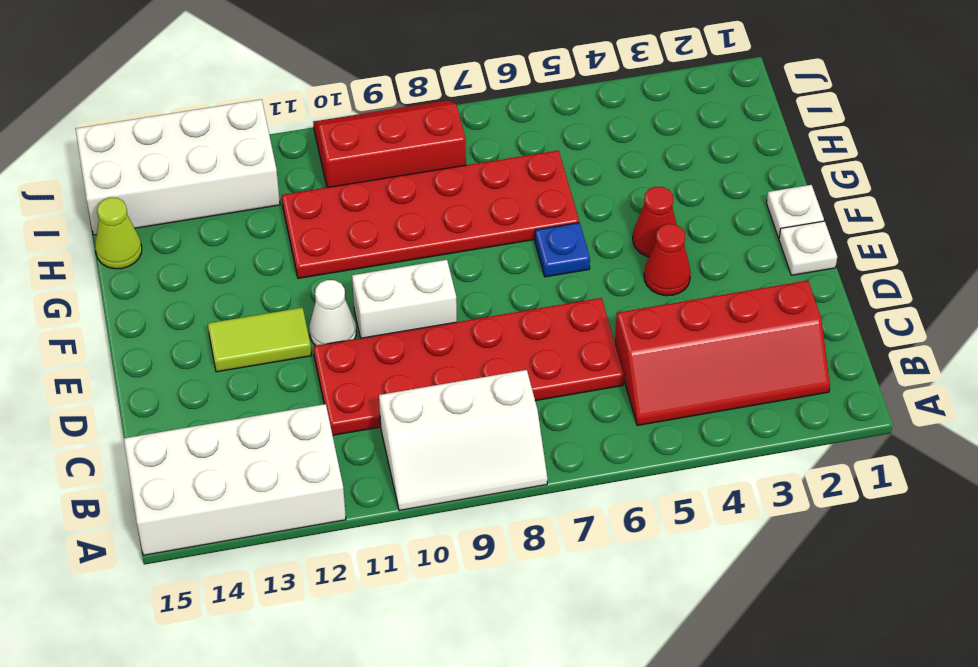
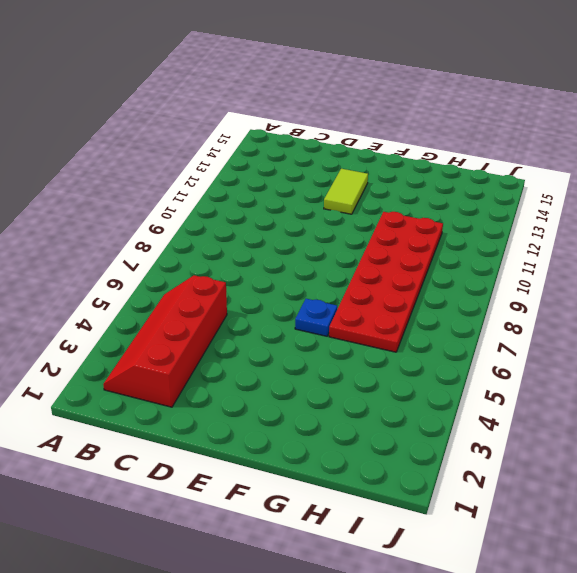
none -> white 2x3 slope [379,370,548,511]
none -> white 2x4 brick [124,404,346,555]
none -> red 2x6 plate [313,298,624,435]

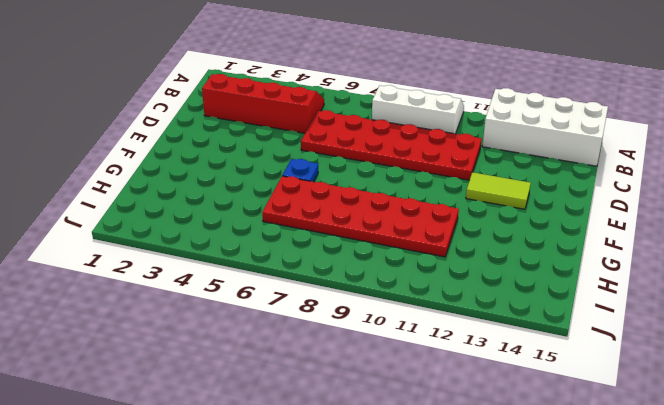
none -> white 1x1 plate [779,221,837,275]
none -> red 1x1 cone [644,224,691,296]
none -> white 1x2 brick [352,260,457,338]

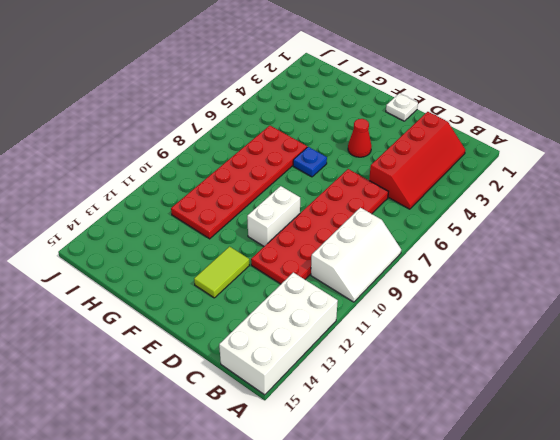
none -> white 1x1 cone [309,280,356,346]
none -> white 1x1 plate [766,185,824,238]
none -> red 1x1 cone [633,187,677,257]

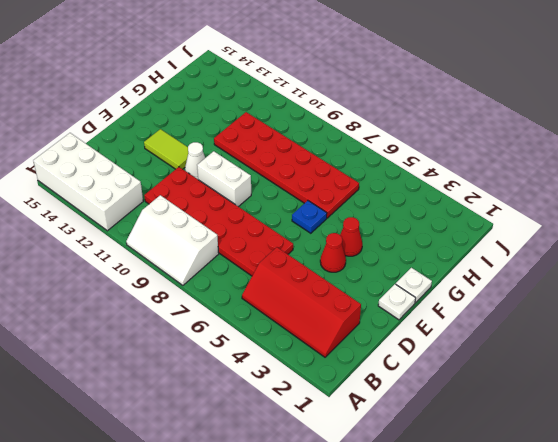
none -> lime 1x1 cone [95,197,142,269]
none -> red 2x3 slope [313,100,466,187]
none -> white 2x4 brick [76,99,280,235]

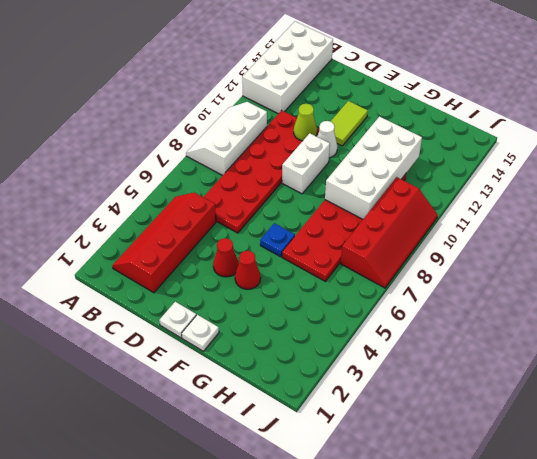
lime 1x1 cone [294,104,317,141] -> lime 1x1 cone moved to [95,197,142,269]
white 2x4 brick [325,117,422,219] -> white 2x4 brick moved to [76,99,280,235]
red 2x4 slope [341,177,438,288] -> red 2x3 slope [313,100,466,187]

